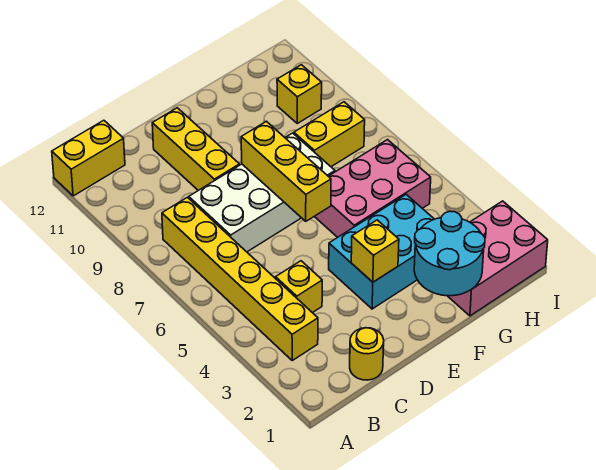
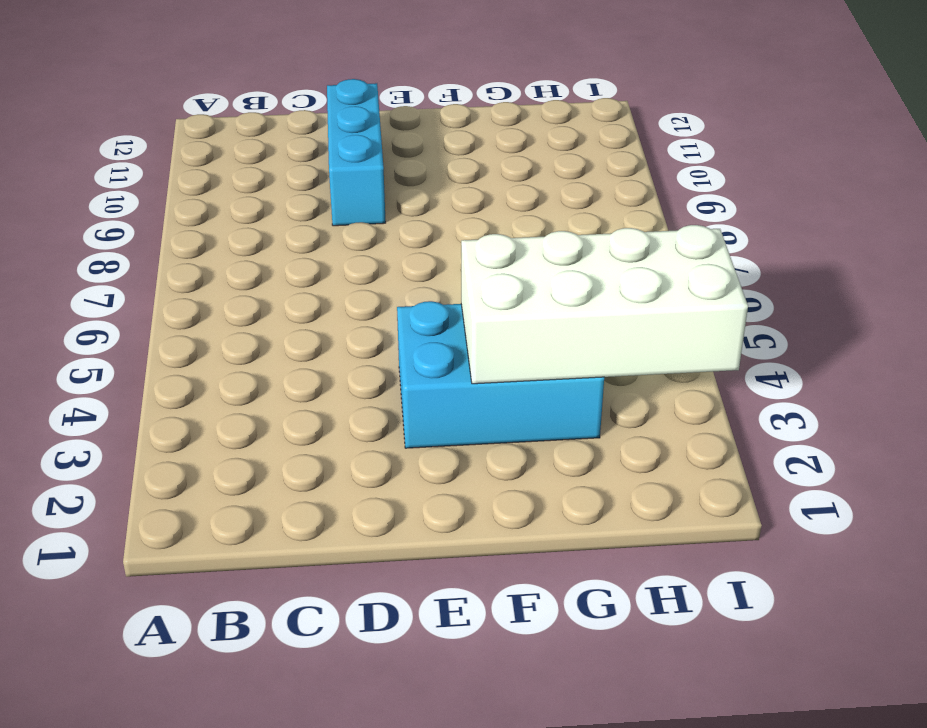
cyan 1x3 brick [327,79,386,226] -> yellow 1x3 brick [152,108,239,190]
white 2x4 brick [461,225,748,384] -> white 2x4 brick moved to [189,133,335,252]
none -> yellow 1x2 brick [52,120,125,196]
none -> yellow 1x6 brick [162,197,318,360]
none -> yellow 1x1 round brick [350,328,384,380]

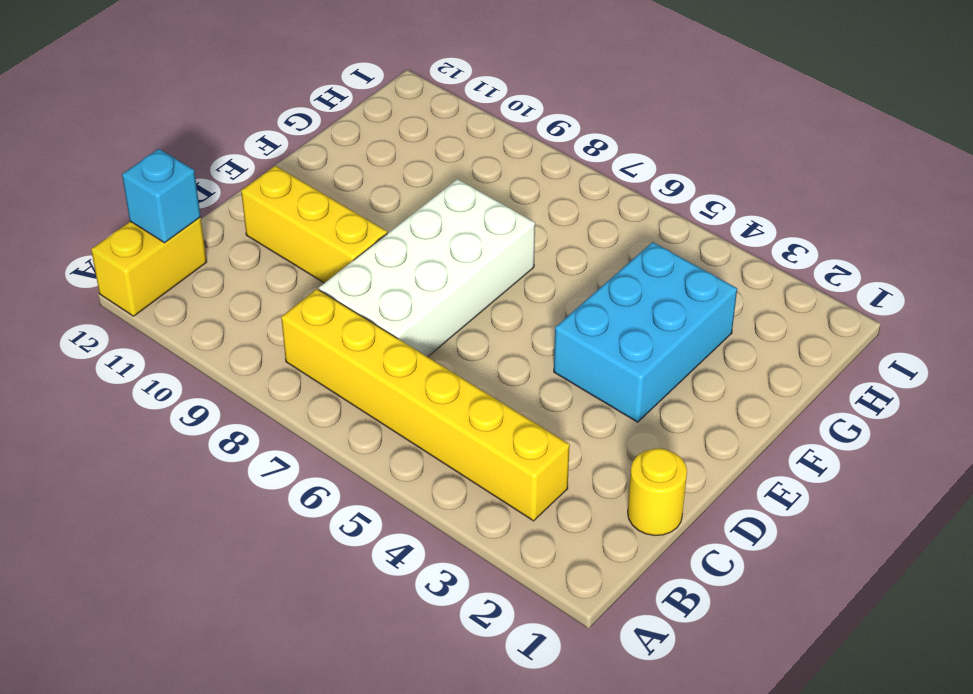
cyan 1x1 brick [122,149,201,243] -> none
none -> yellow 1x1 brick [276,261,322,313]
none -> pink 2x3 brick [314,140,431,237]
none -> pink 2x3 brick [448,201,548,316]

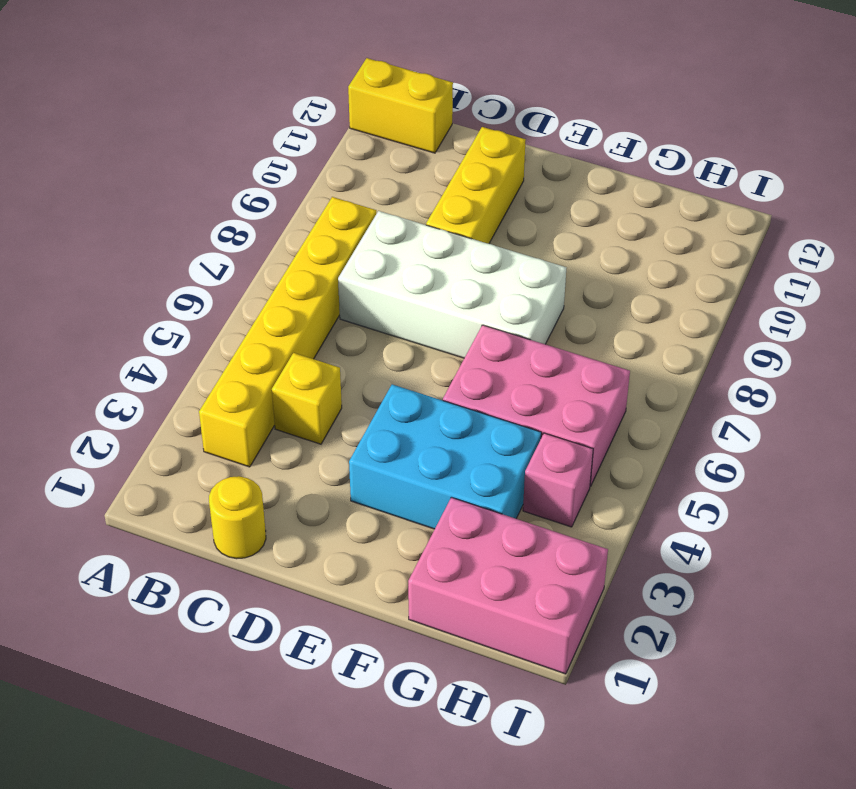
pink 1x1 brick [523,433,593,527] -> none
none -> yellow 1x2 brick [294,102,365,167]
none -> yellow 1x1 brick [277,65,322,123]
none -> yellow 1x1 brick [351,220,399,282]

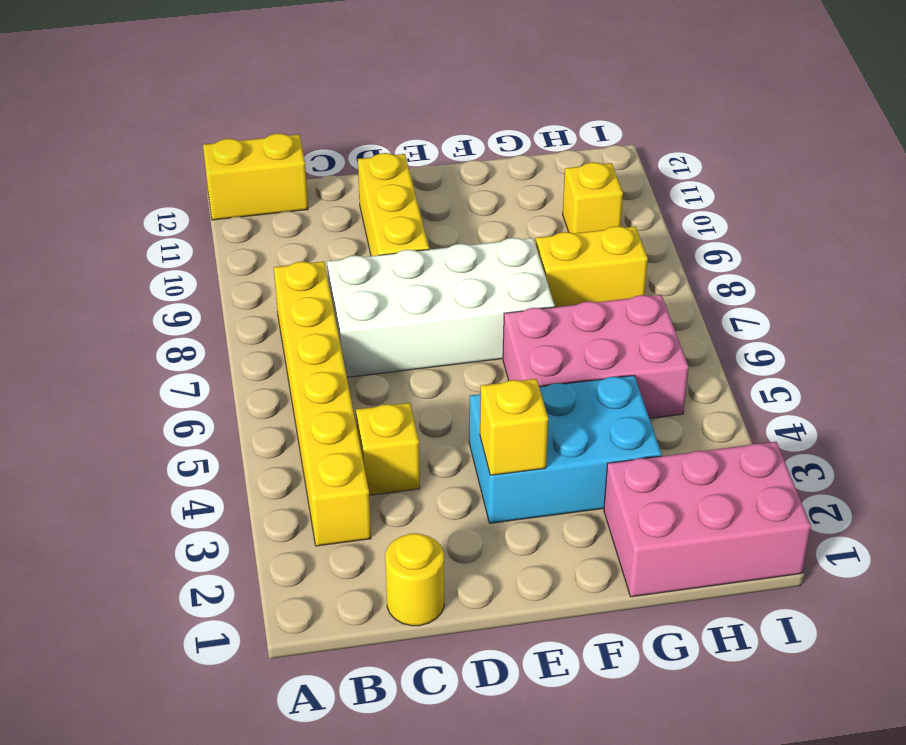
none -> yellow 1x3 brick [241,121,331,221]
none -> cyan 2x2 round brick [414,211,485,296]

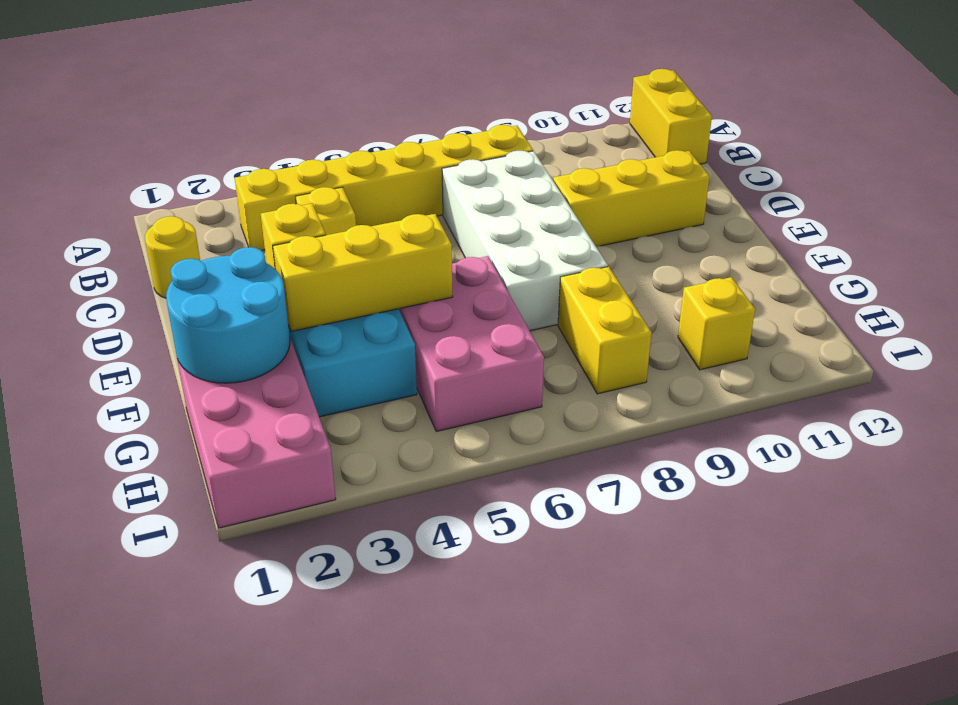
yellow 1x3 brick [273,214,453,332] -> yellow 1x3 brick moved to [241,121,331,221]

